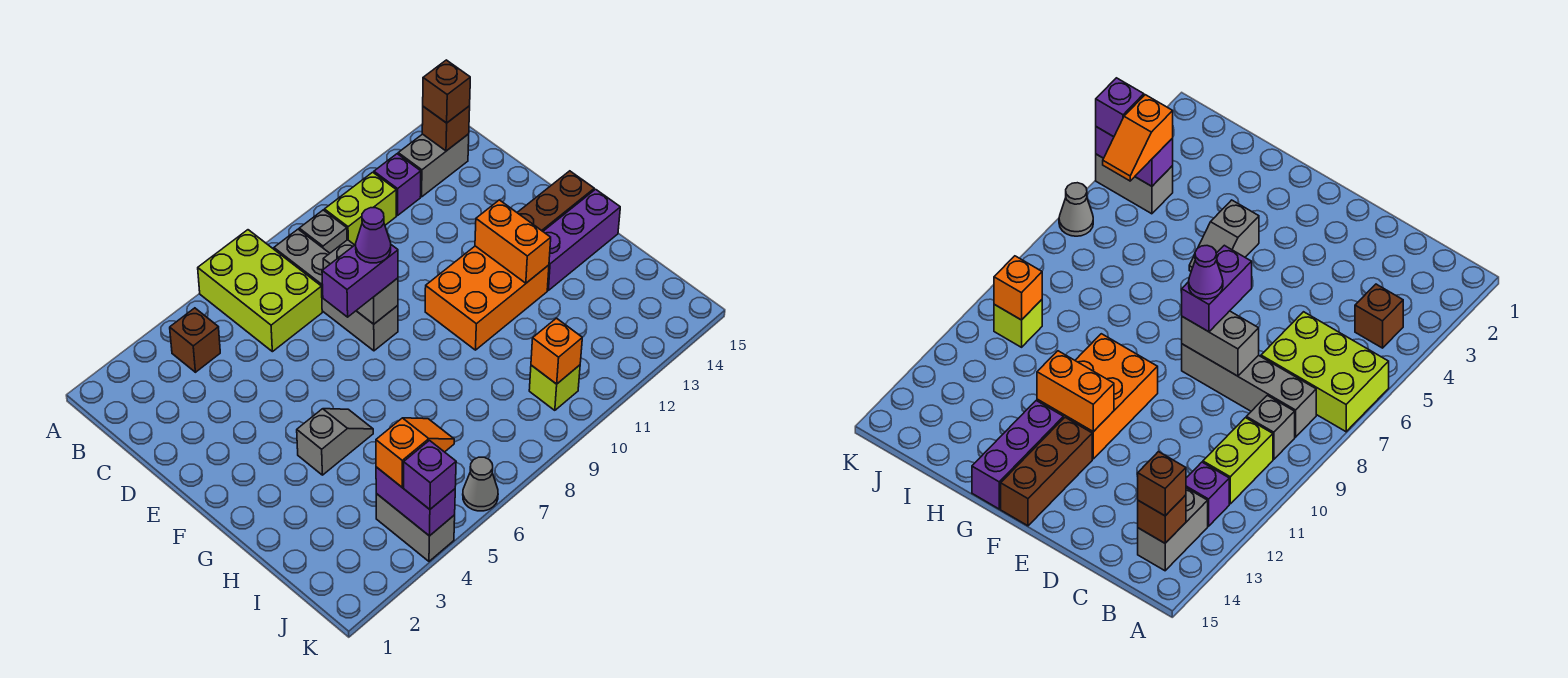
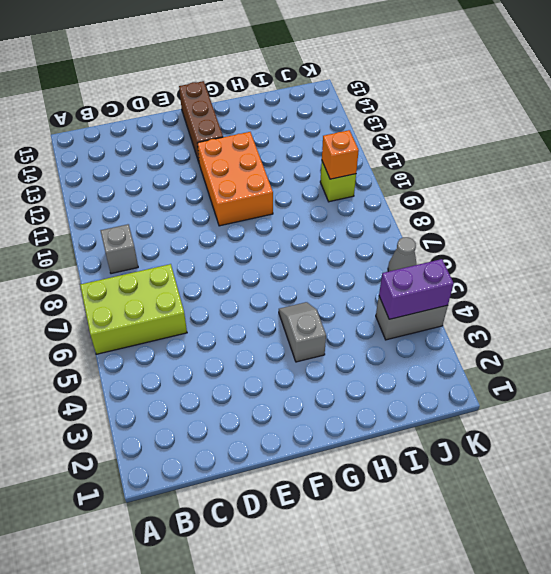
none -> brown 1x1 brick [170,308,220,372]
none -> grey 1x4 brick [274,229,398,351]
none -> lime 1x2 brick [324,172,396,245]

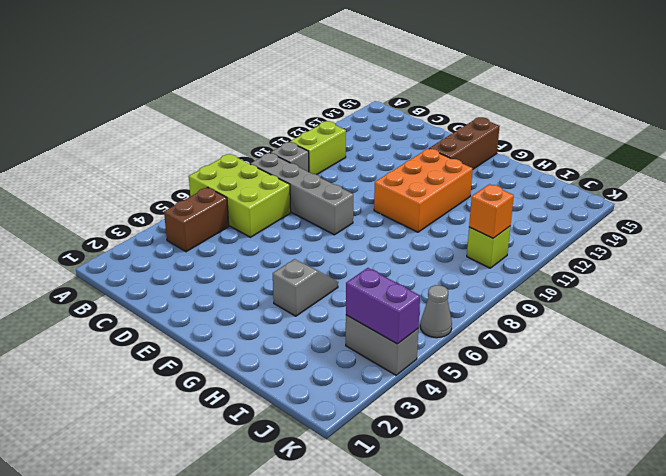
brown 1x2 brick [164,187,229,252] -> brown 1x1 brick [170,308,220,372]
none -> purple 1x1 brick [374,154,421,216]
none -> grey 1x2 brick [398,134,469,197]
none -> purple 1x3 brick [543,189,620,290]

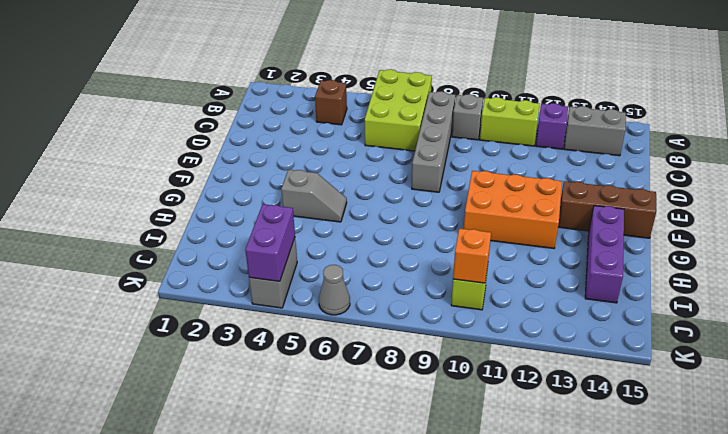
purple 1x3 brick [585,206,624,303] -> purple 1x3 brick turned to [543,189,620,290]
none -> brown 1x1 brick [422,106,470,151]
none -> grey 1x2 brick [323,240,398,324]
none -> orange 1x2 brick [475,200,551,283]

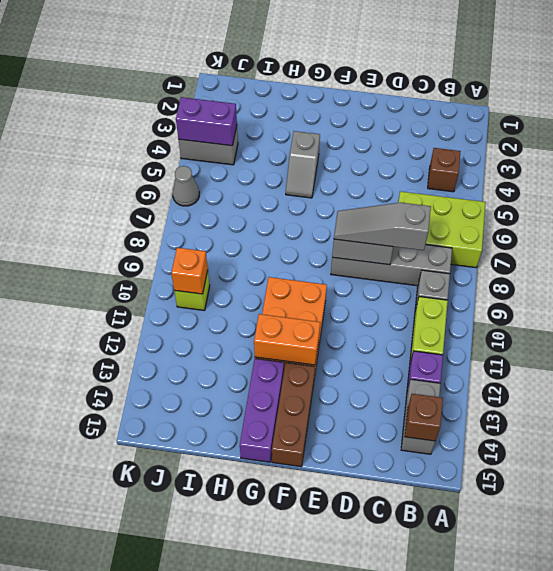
grey 1x3 slope [334,203,431,250] -> purple 1x2 brick [322,245,398,317]
none -> brown 1x1 brick [423,60,470,123]
none -> orange 1x2 slope [376,418,454,487]
none -> purple 1x1 brick [404,441,456,509]

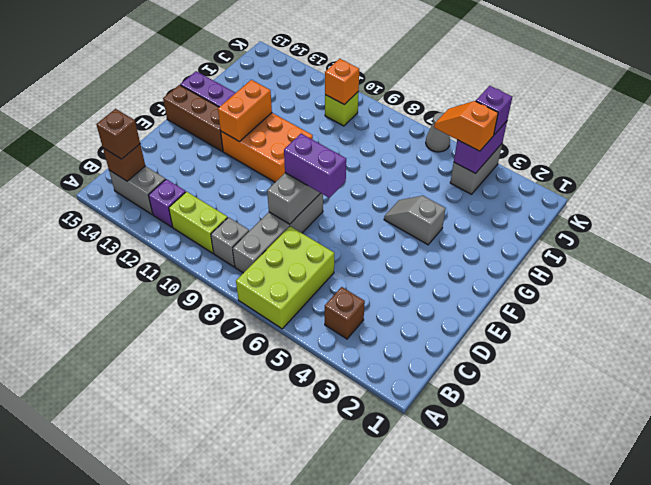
none -> purple 1x1 cone [356,208,391,263]

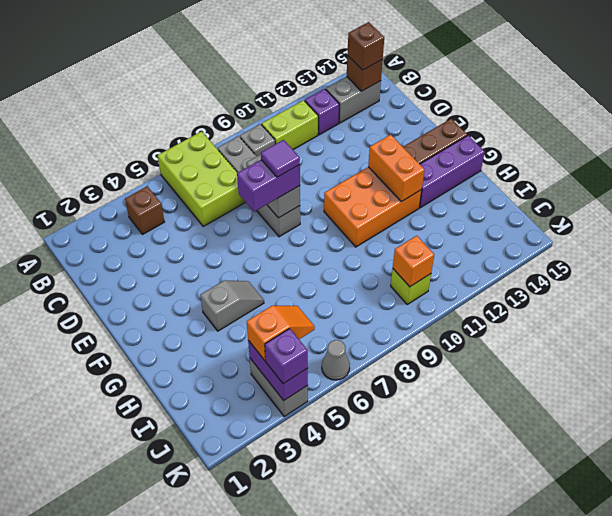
purple 1x1 tile [261,140,300,177] -> purple 1x1 cone [356,208,391,263]

